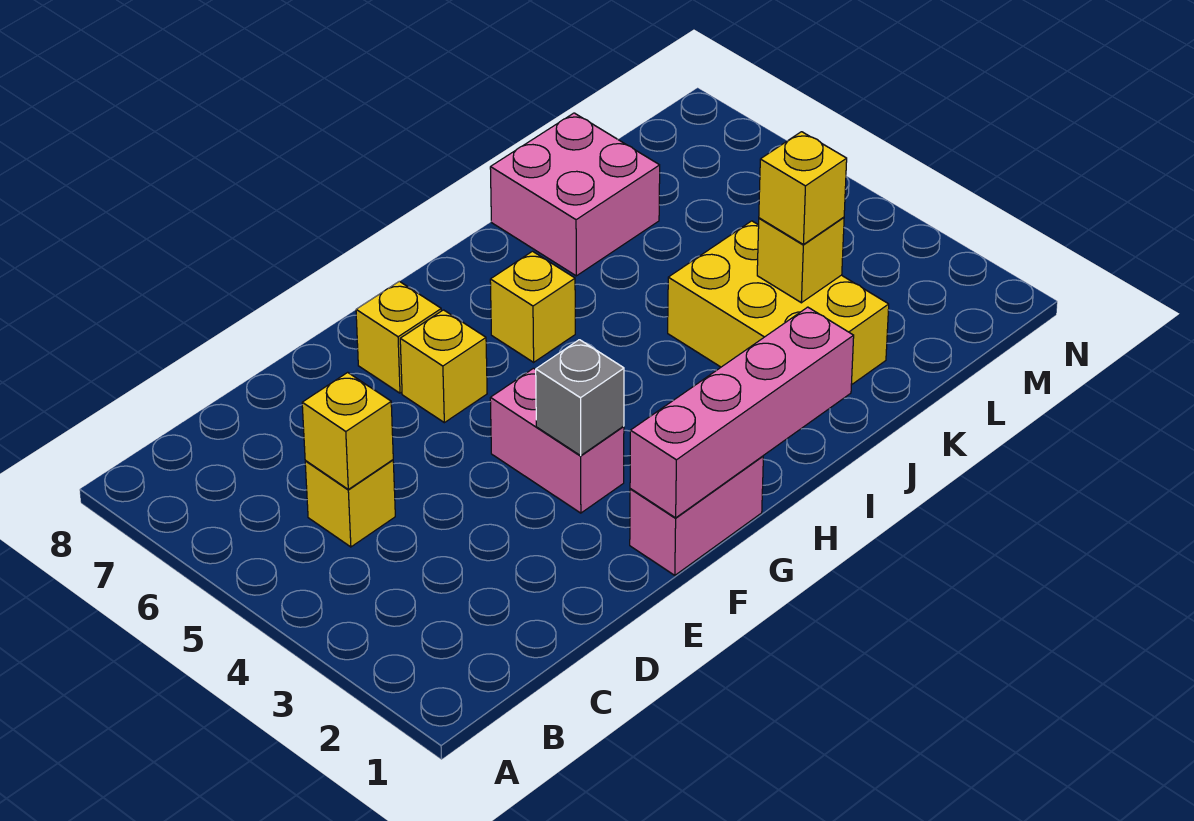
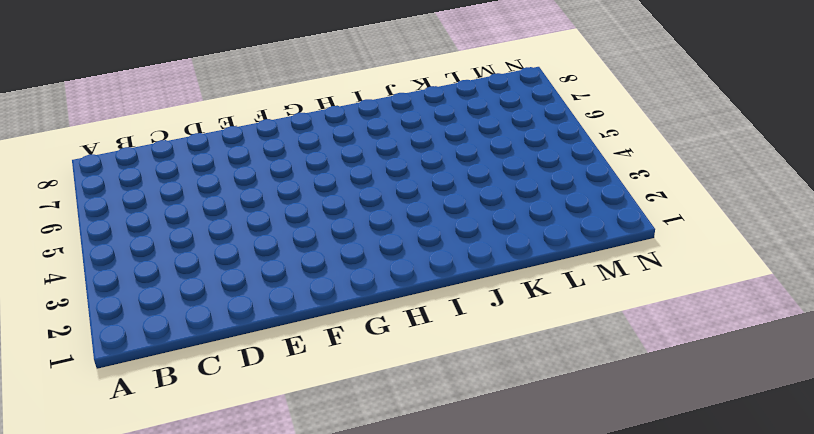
none -> yellow 1x1 brick [305,460,395,547]
none -> pink 1x2 brick [630,456,763,575]
none -> pink 1x2 brick [490,368,624,513]

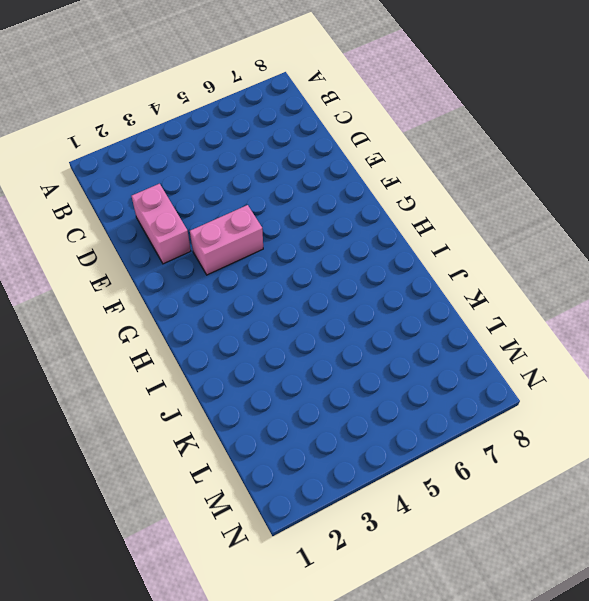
pink 1x2 brick [132,184,191,264] -> pink 1x2 brick moved to [630,456,763,575]
none -> yellow 1x1 brick [305,460,395,547]
none -> yellow 1x1 brick [400,310,487,423]
none -> yellow 1x1 brick [356,281,441,393]

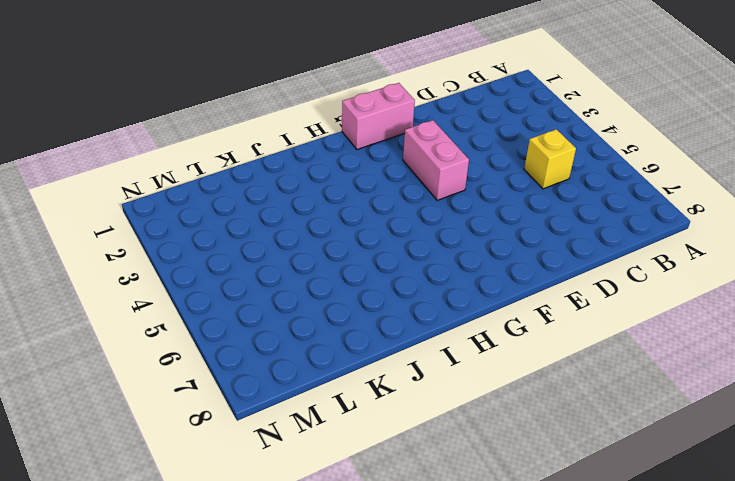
none -> yellow 1x1 brick [400,310,487,423]
none -> yellow 1x1 brick [356,281,441,393]
none -> yellow 1x1 brick [490,251,575,362]

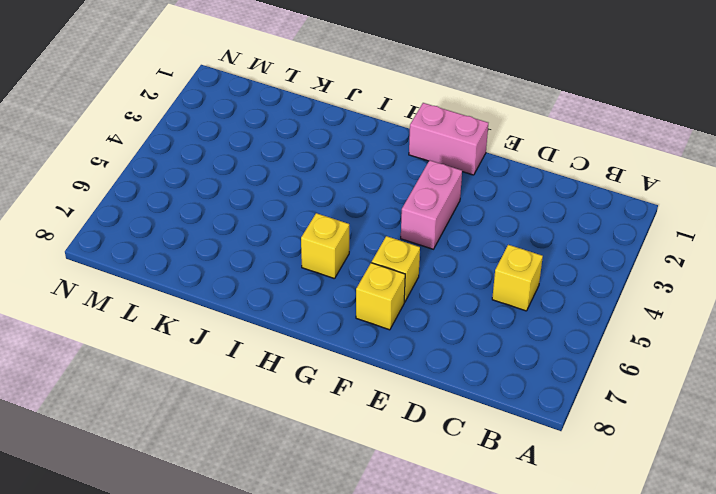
none -> yellow 2x3 brick [668,221,889,385]
none -> pink 2x2 brick [490,113,660,276]
none -> yellow 1x1 brick [302,372,393,489]

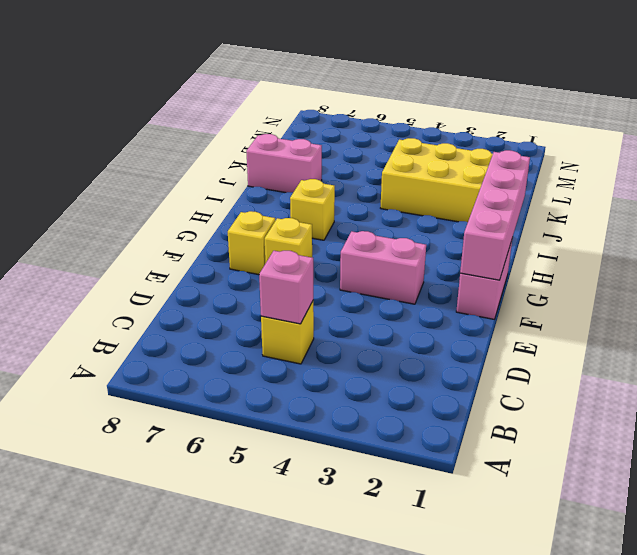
pink 1x1 brick [259,251,313,324] -> yellow 1x1 brick [302,372,393,489]
pink 1x2 brick [246,134,322,193] -> pink 2x2 brick [490,113,660,276]
none -> grey 1x1 brick [536,340,624,456]
none -> yellow 1x1 brick [757,217,844,303]
none -> yellow 1x1 brick [759,132,847,244]

